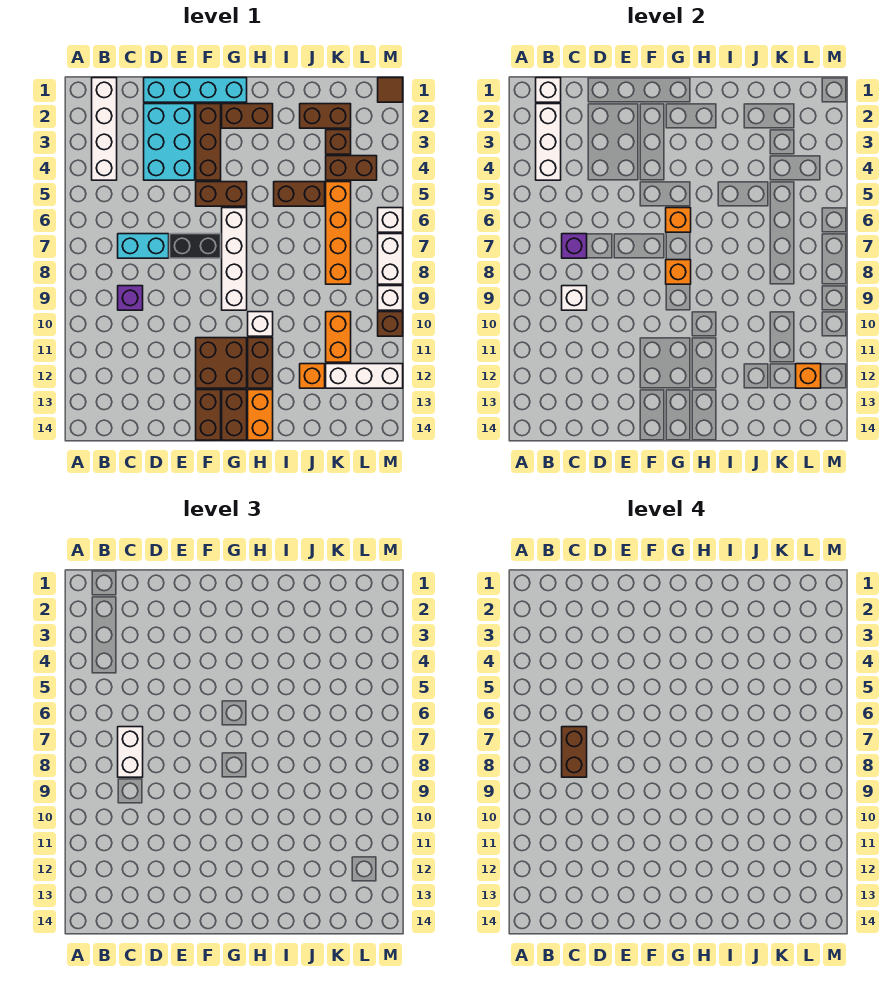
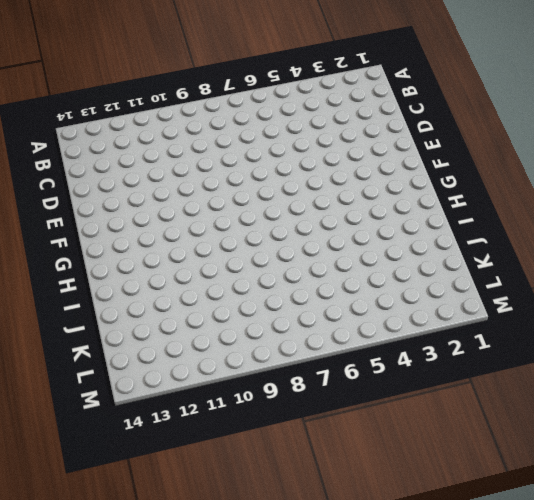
none -> white 1x4 brick [92,78,117,180]
none -> cyan 1x2 brick [118,234,169,258]
none -> purple 1x1 brick [118,286,143,310]
none -> cyan 1x4 brick [144,78,247,102]

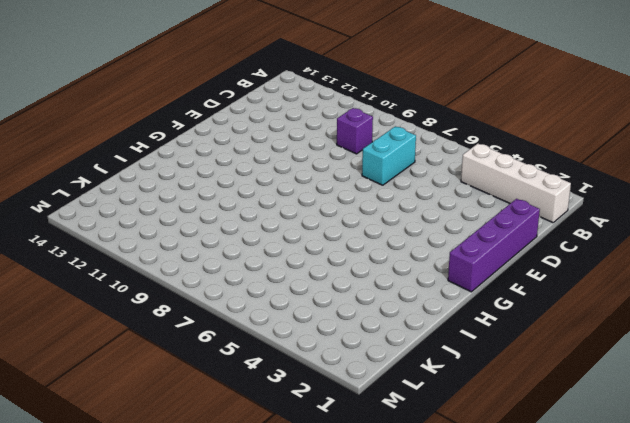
purple 1x4 brick [448,199,540,292] -> cyan 1x4 brick [144,78,247,102]
none -> cyan 2x3 brick [144,104,195,180]
none -> black 1x2 brick [170,234,221,258]
none -> brown 1x3 brick [196,104,221,180]
none -> brown 1x2 brick [196,182,247,206]

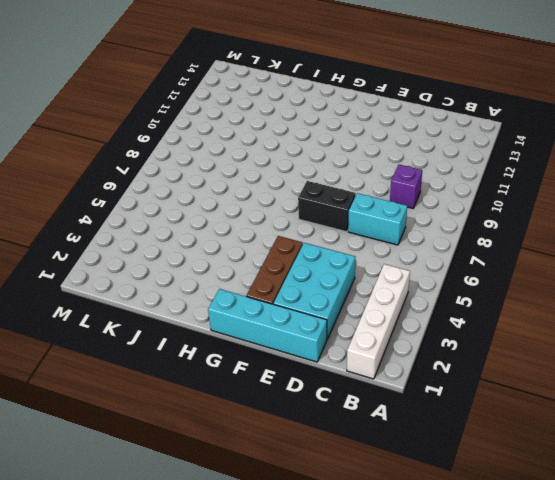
none -> brown 1x2 brick [196,182,247,206]
none -> brown 2x2 brick [196,338,247,388]
none -> brown 1x2 brick [196,390,221,440]
none -> brown 1x2 brick [222,104,273,128]

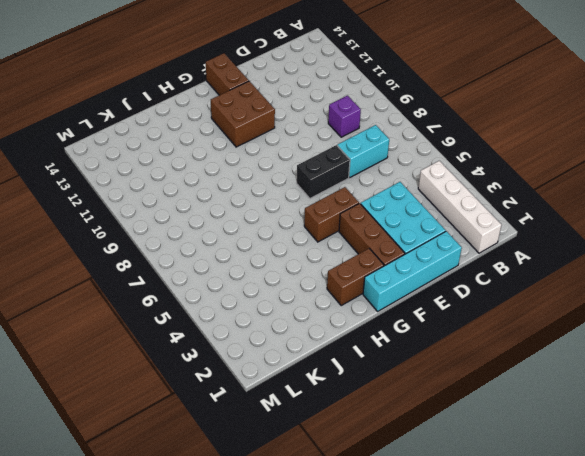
none -> white 1x4 brick [222,208,247,310]
none -> brown 1x2 brick [222,390,247,440]
none -> white 1x1 brick [248,312,273,336]
none -> brown 1x2 brick [248,338,273,388]

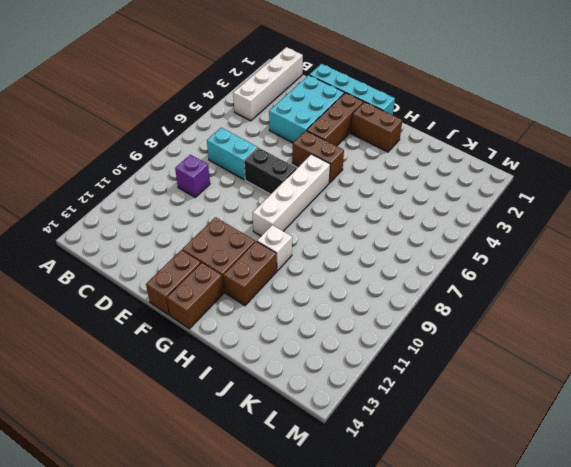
none -> orange 1x2 brick [248,390,273,440]
none -> brown 1x2 brick [274,182,325,206]
none -> brown 1x2 brick [300,104,351,128]
none -> orange 1x1 brick [300,364,325,388]

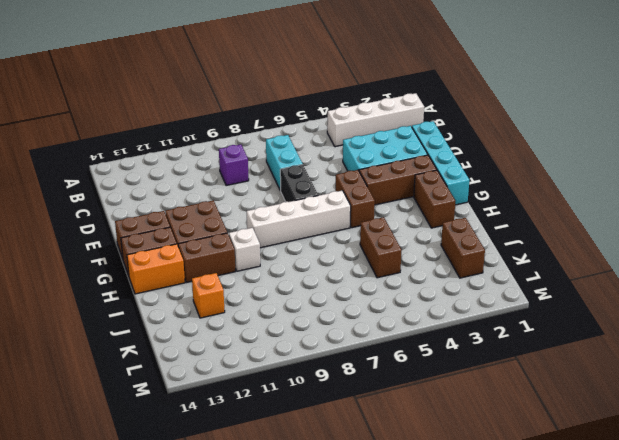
none -> brown 1x1 brick [326,130,351,154]
none -> brown 1x2 brick [326,156,377,180]
none -> orange 1x4 brick [326,182,351,284]
none -> orange 1x2 brick [326,312,351,362]

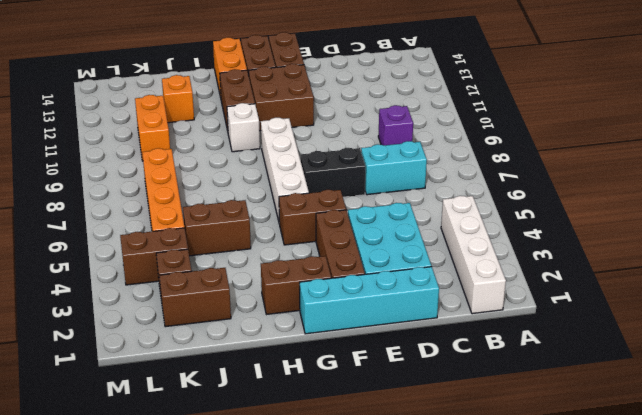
none -> white 1x3 brick [326,364,403,388]
none -> brown 1x1 tile [378,78,403,102]
none -> white 1x1 brick [378,208,403,232]
none -> white 1x2 brick [378,234,403,284]

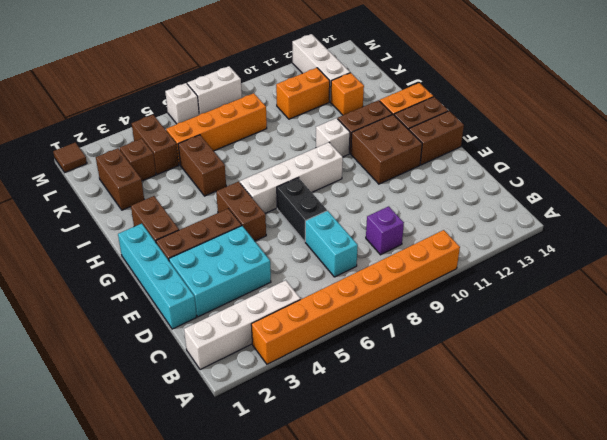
orange 1x8 brick [251,230,460,364] -> none
none -> white 1x1 brick [378,286,403,310]
none -> brown 1x1 brick [378,312,403,336]
none -> white 1x1 brick [536,78,561,102]
none -> white 1x3 brick [536,104,561,180]

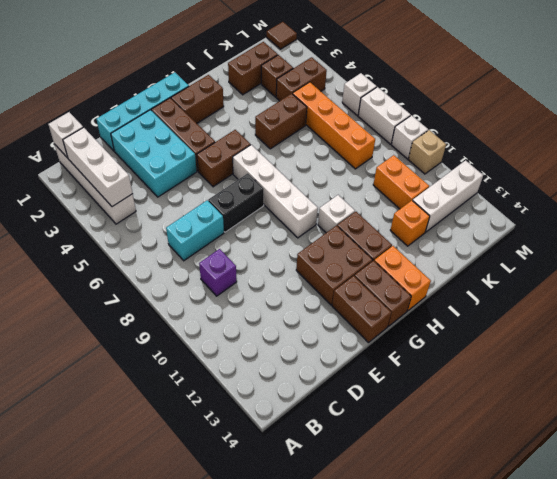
tan 1x1 brick [408,130,446,174] -> brown 1x1 brick [378,312,403,336]
none -> purple 1x1 brick [562,234,587,258]
none -> white 1x1 brick [562,286,587,310]
none -> orange 1x1 brick [666,208,691,232]
none -> orange 1x1 brick [666,260,691,284]

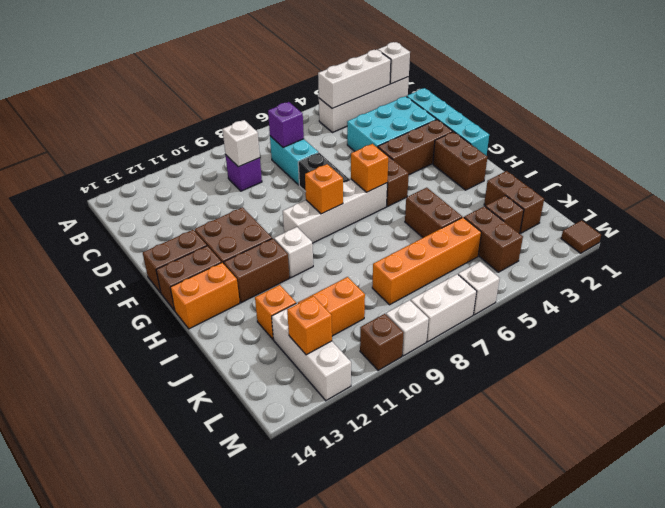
none -> white 1x2 brick [118,727,143,777]
none -> brown 1x2 brick [562,727,587,777]

